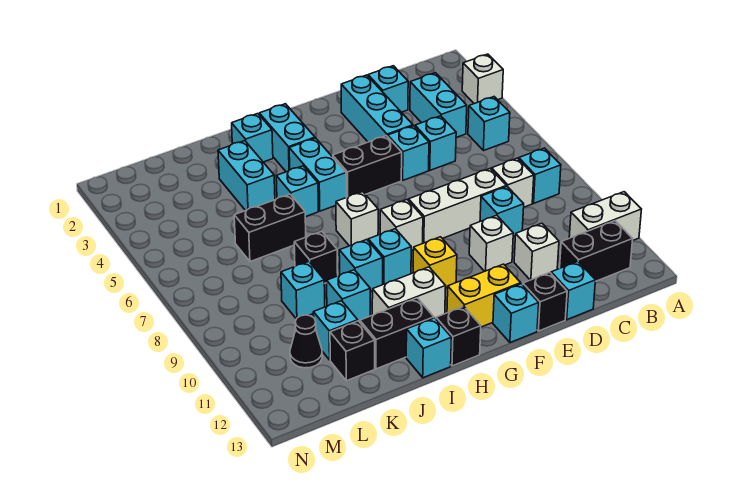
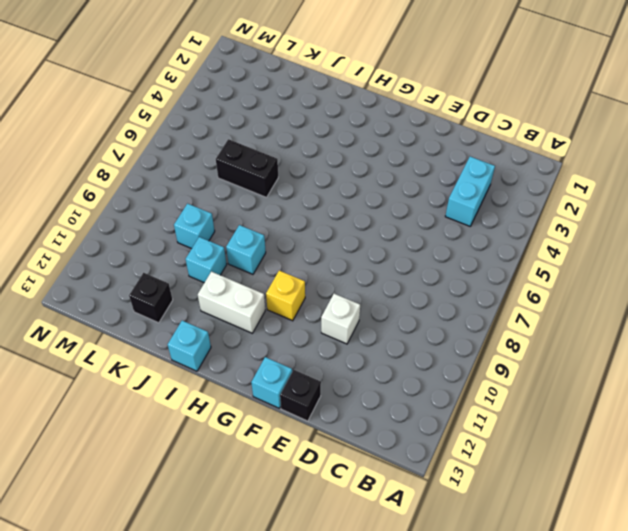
none -> white 1x1 brick [462,54,503,104]
none -> white 1x2 brick [569,192,642,240]
none -> cyan 1x1 brick [468,97,510,151]
none -> cyan 1x1 brick [519,148,561,203]

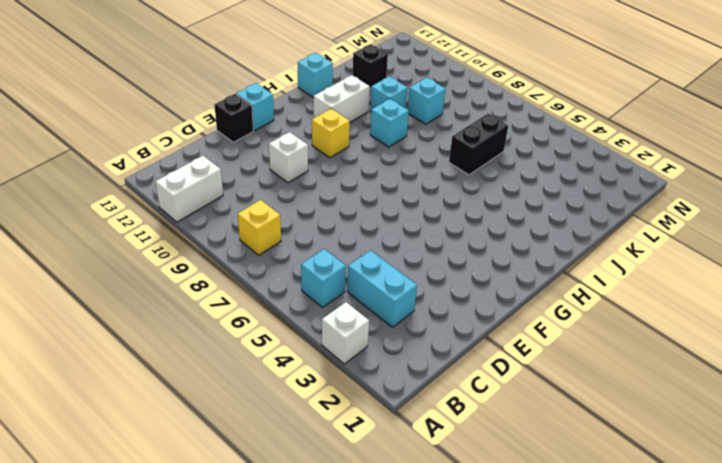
yellow 1x1 brick [238,200,281,255] -> cyan 1x1 brick [519,148,561,203]
none -> black 1x2 brick [560,221,633,281]
none -> white 1x1 brick [492,158,534,207]
none -> cyan 1x1 brick [368,66,408,112]
none -> cyan 1x1 brick [415,116,456,170]

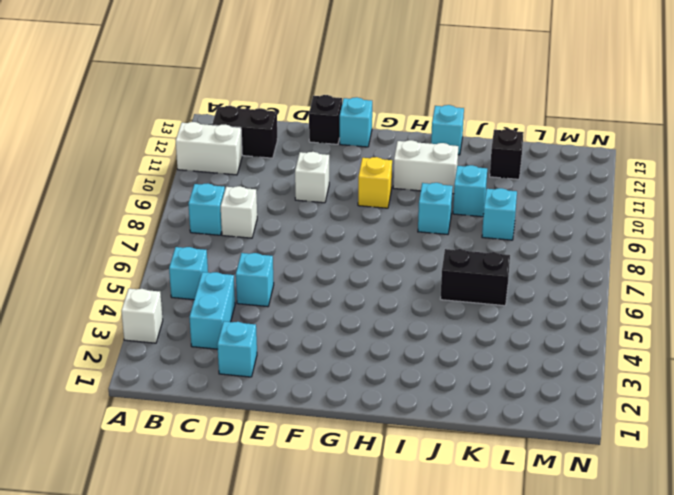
none -> white 1x3 brick [409,169,506,243]
none -> cyan 1x1 brick [480,186,524,236]
none -> white 1x1 brick [514,223,559,280]
none -> cyan 1x1 brick [551,262,595,320]

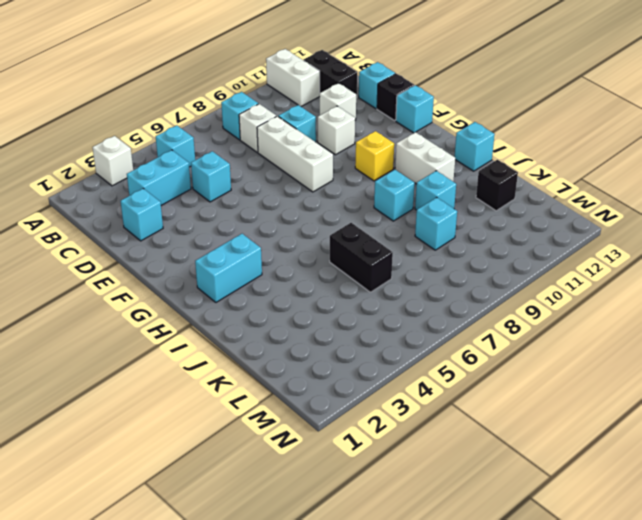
none -> cyan 1x3 brick [341,75,413,142]
none -> cyan 1x1 brick [388,126,429,180]
none -> black 1x2 brick [333,136,402,197]
none -> yellow 1x2 brick [447,264,521,327]

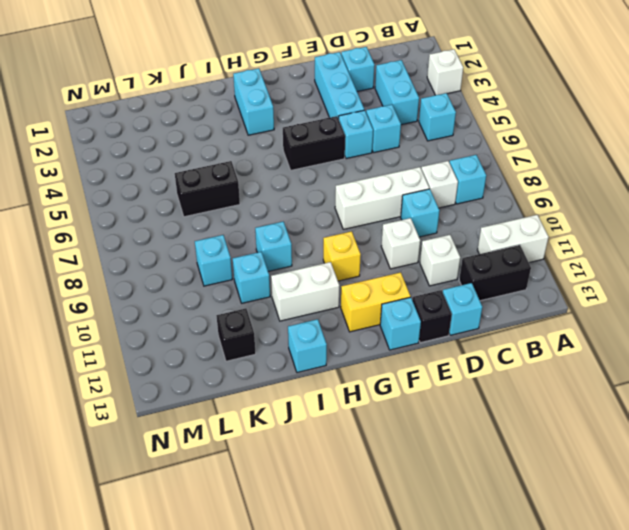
none -> white 1x1 brick [380,200,423,250]
none -> cyan 1x2 brick [289,138,346,211]
none -> white 1x1 brick [336,192,378,246]
none -> cyan 1x1 brick [368,229,411,284]

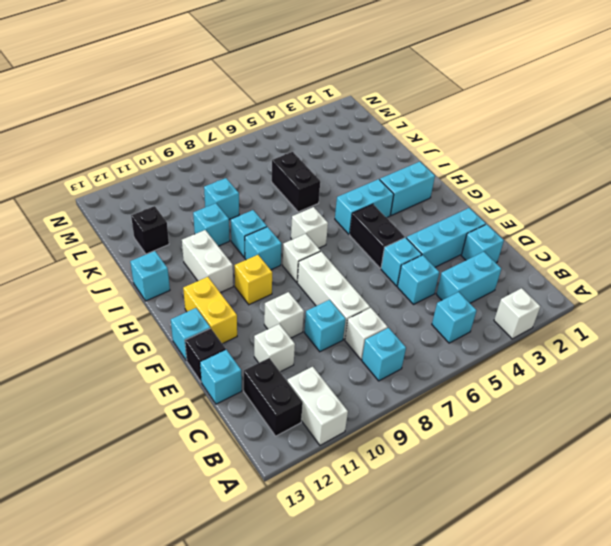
none -> black 1x1 brick [436,307,481,366]
none -> cyan 1x1 brick [232,114,273,162]
none -> cyan 1x1 brick [276,166,318,217]
none -> black 1x2 brick [360,298,434,369]

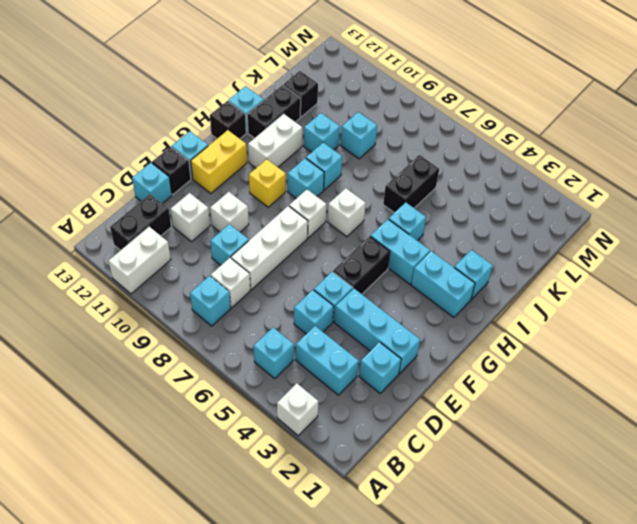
none -> cyan 1x2 brick [218,141,275,211]
none -> black 1x1 brick [294,231,338,284]
none -> cyan 1x1 brick [313,301,358,360]
none -> black 1x1 cone [290,315,322,368]

